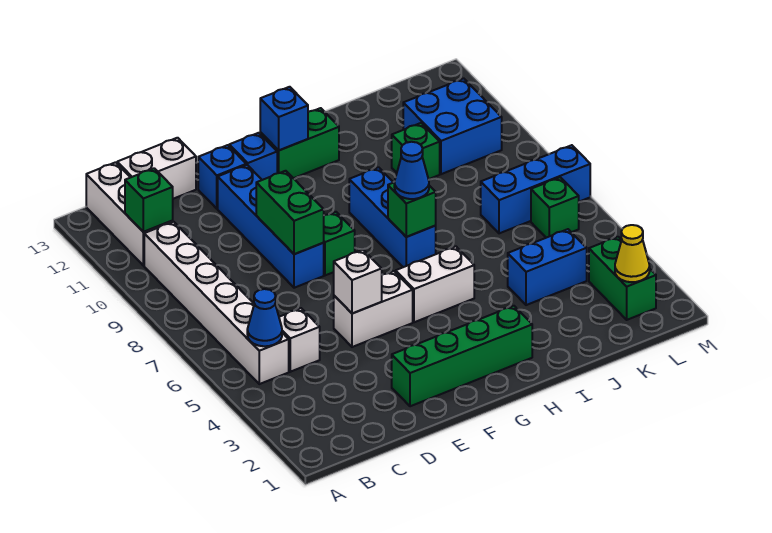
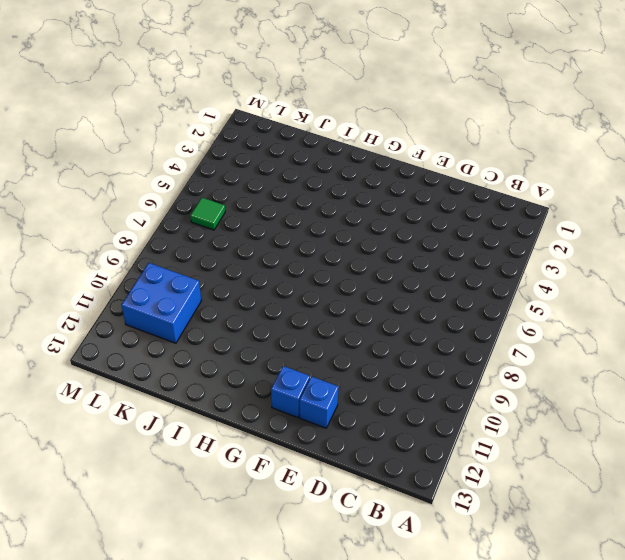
green 1x1 tile [190,198,225,230] -> green 1x1 brick [531,177,579,238]
none -> white 1x6 brick [144,222,289,384]
none -> white 1x3 brick [86,162,173,265]
none -> white 1x1 brick [279,308,320,372]

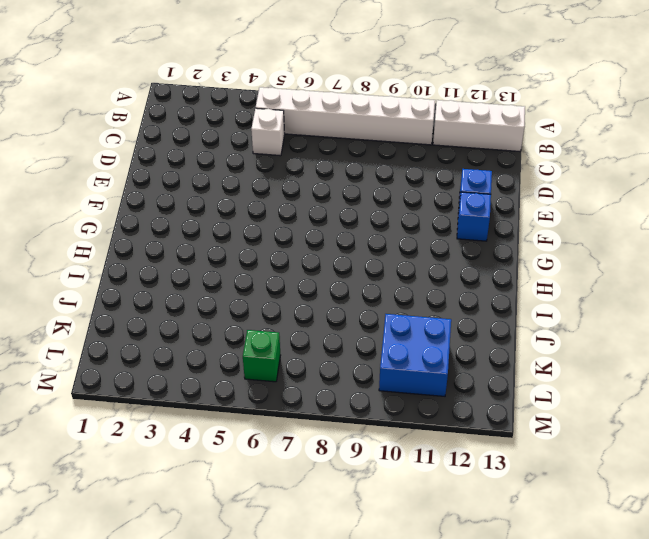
none -> white 1x2 brick [117,138,196,199]
none -> green 1x4 brick [392,306,532,406]
none -> white 1x2 brick [334,271,413,347]

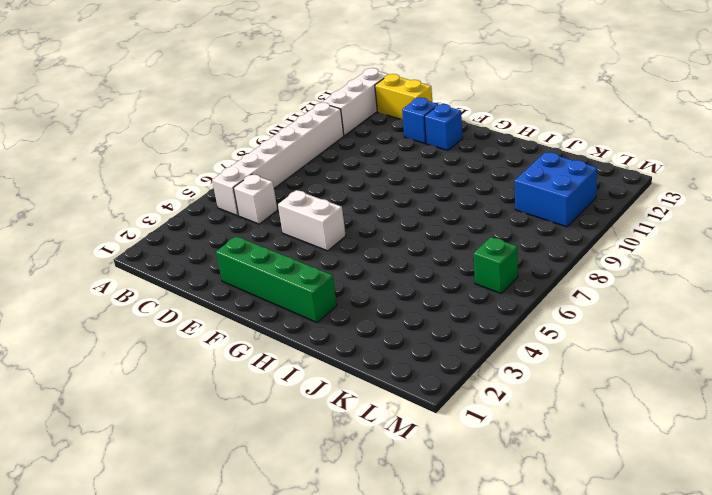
yellow 1x2 brick [375,74,432,119] -> white 1x2 brick [117,138,196,199]
none -> blue 1x4 brick [218,165,324,288]
none -> green 1x1 brick [324,212,355,275]
none -> white 1x2 brick [396,246,474,322]

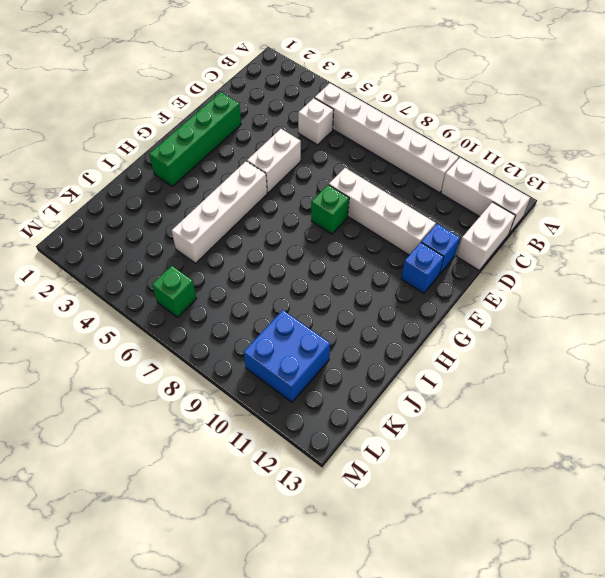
white 1x4 brick [329,168,436,255] -> blue 1x4 brick [218,165,324,288]
white 1x4 brick [172,161,267,263] -> white 1x2 brick [396,246,474,322]
none -> green 1x2 brick [260,108,339,178]
none -> blue 1x3 brick [349,167,436,267]
none -> blue 1x2 brick [508,229,587,305]

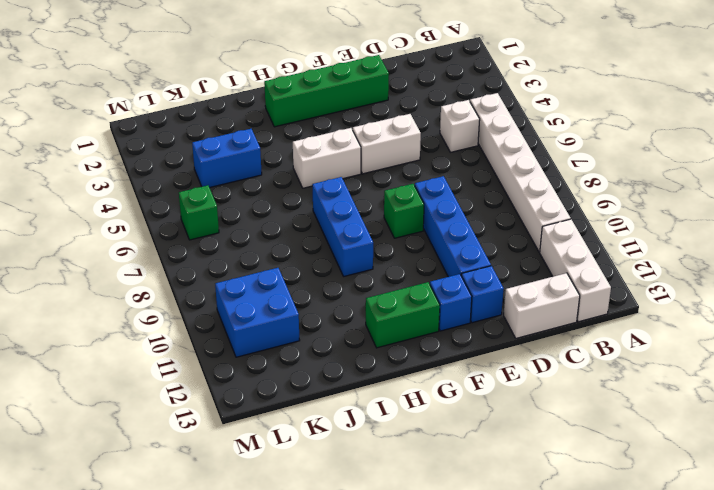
none -> green 1x1 brick [392,123,440,179]
none -> blue 1x3 brick [481,145,590,233]
none -> green 1x2 brick [589,237,656,320]

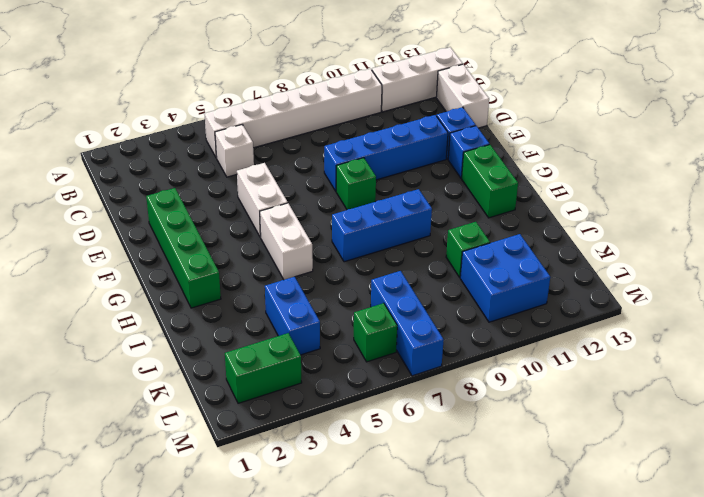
none -> blue 1x1 cone [247,289,282,346]
none -> green 1x1 brick [125,168,173,232]
none -> white 1x1 brick [334,250,382,314]

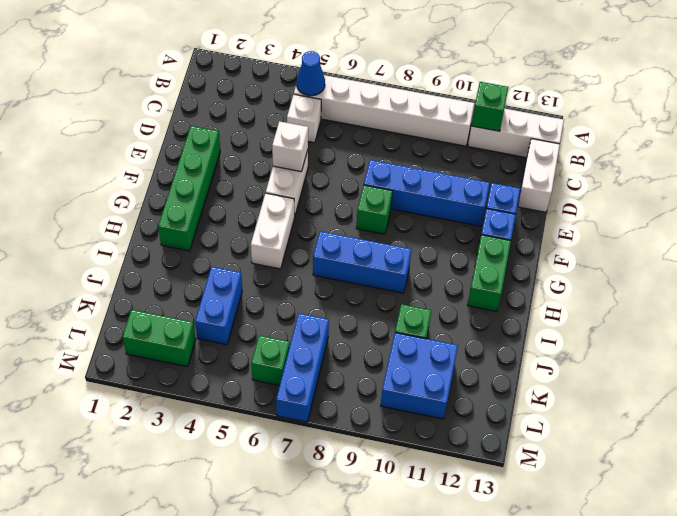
none -> green 1x2 brick [256,171,324,254]
none -> blue 1x1 brick [260,87,308,150]
none -> green 1x1 brick [388,182,436,237]

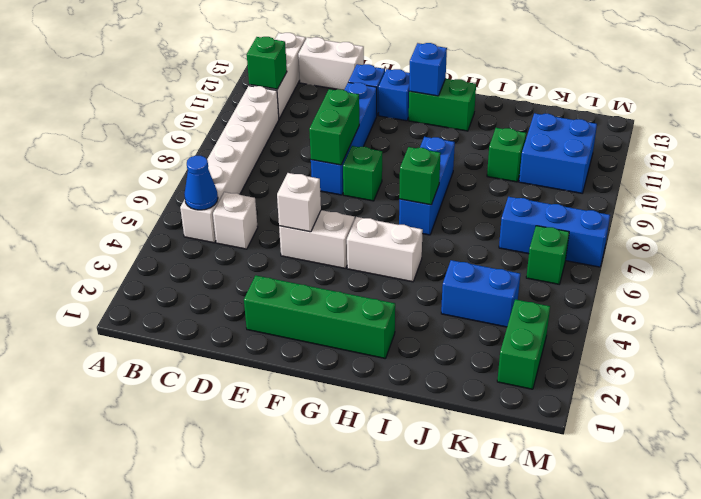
none -> yellow 1x1 cone [615,225,650,282]
none -> blue 1x1 cone [394,142,429,199]

